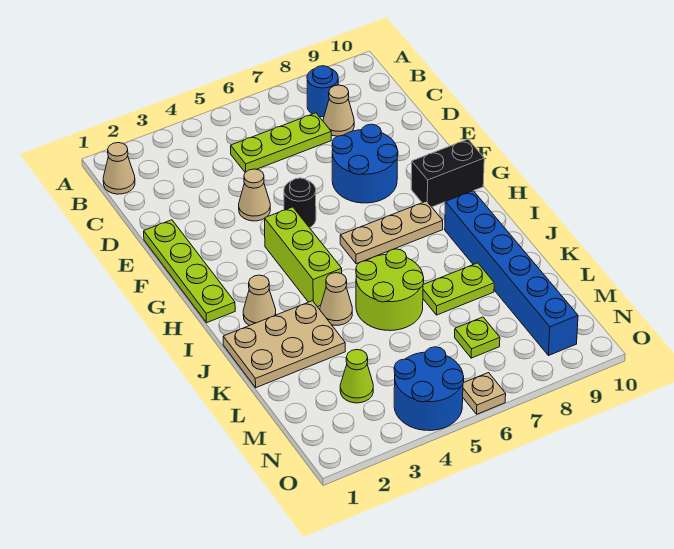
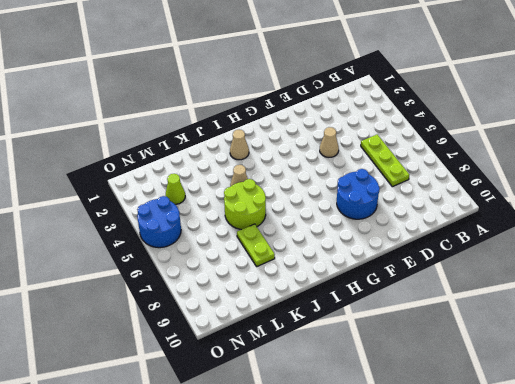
none -> tan 1x1 cone [103,143,135,194]
none -> blue 1x1 round brick [307,66,338,117]
none -> tan 1x1 cone [323,85,354,136]

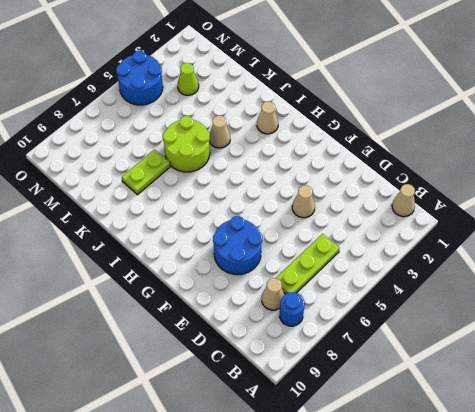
none -> lime 1x4 plate [144,220,235,323]
none -> black 1x1 round brick [284,178,316,228]
none -> lime 1x3 brick [265,207,342,307]

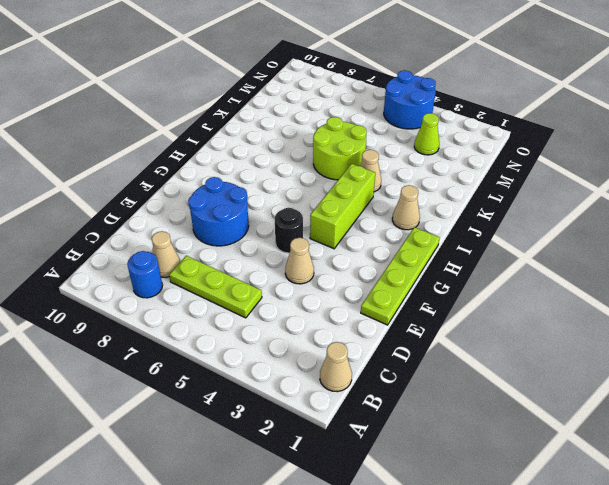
none -> black 1x2 brick [411,139,484,207]
none -> tan 1x3 plate [340,201,443,264]
none -> blue 1x6 brick [445,191,578,356]

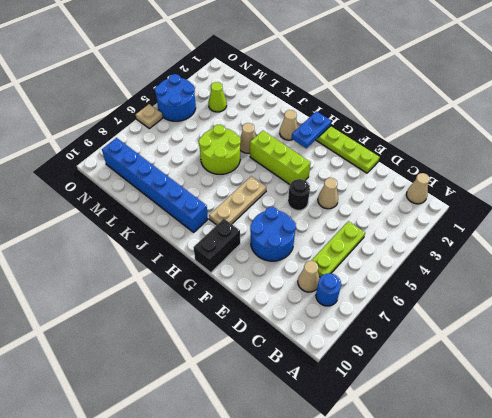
blue 1x2 plate [292,111,331,148] -> none
none -> tan 2x3 plate [223,301,345,388]
none -> lime 1x2 plate [423,263,494,315]
none -> lime 1x1 plate [455,317,500,358]

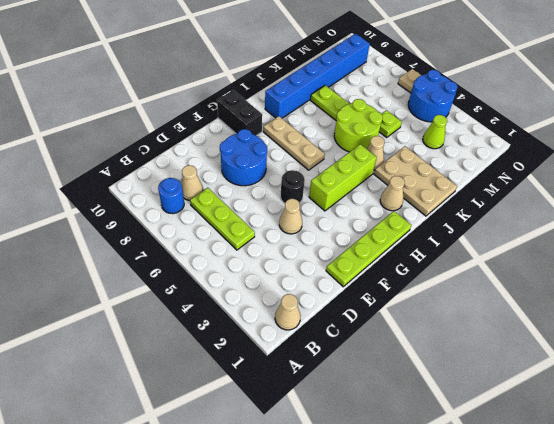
lime 1x1 plate [379,110,402,137] -> lime 1x1 plate moved to [455,317,500,358]

